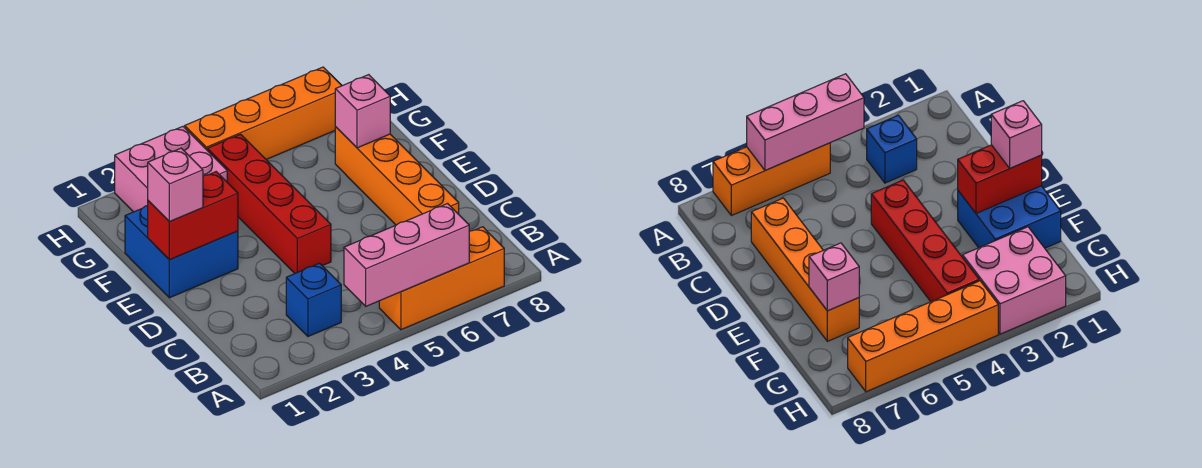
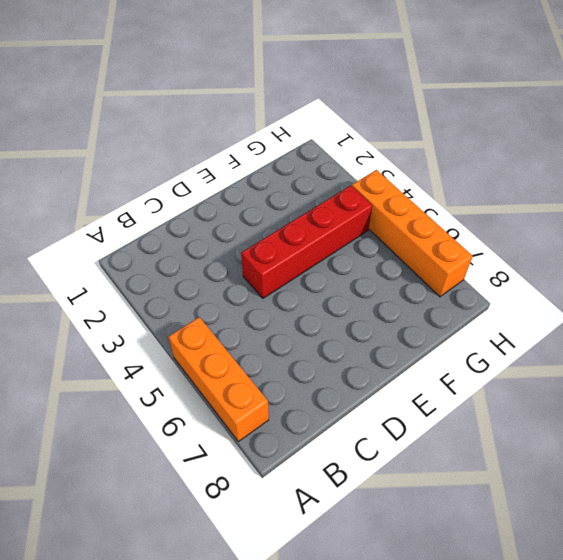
none -> blue 1x1 brick [286,263,341,336]
none -> orange 1x4 brick [335,127,459,225]

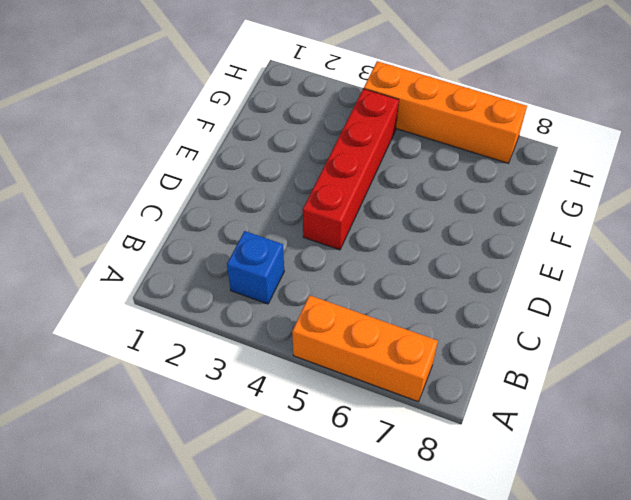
none -> orange 1x4 brick [335,127,459,225]
none -> blue 2x2 brick [125,205,238,298]

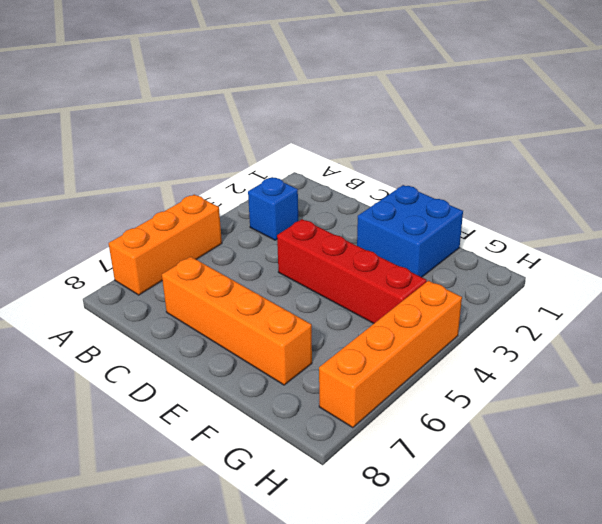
none -> pink 2x2 brick [115,126,227,212]
none -> pink 1x3 brick [344,204,469,306]

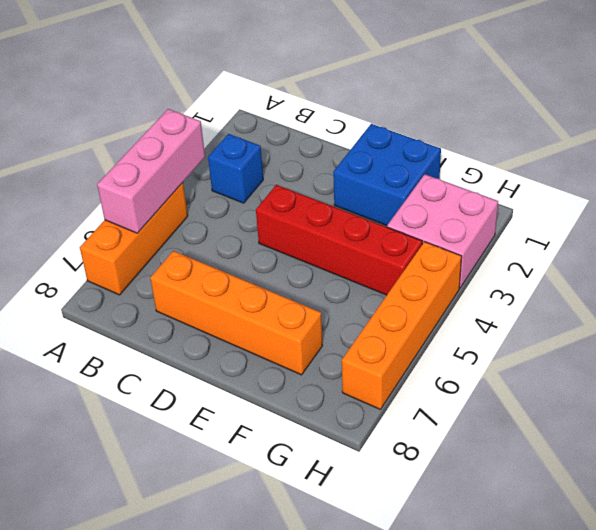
none -> red 1x2 brick [148,172,238,260]
none -> pink 1x1 brick [335,75,390,148]

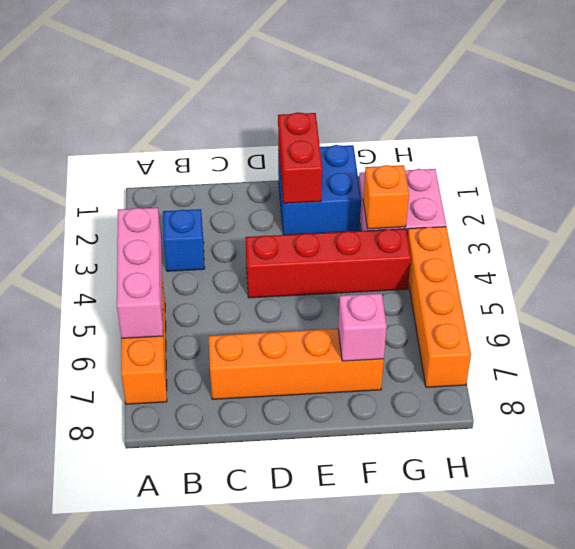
orange 1x1 brick [363,165,409,229] -> none
none -> pink 1x1 brick [148,148,203,222]

